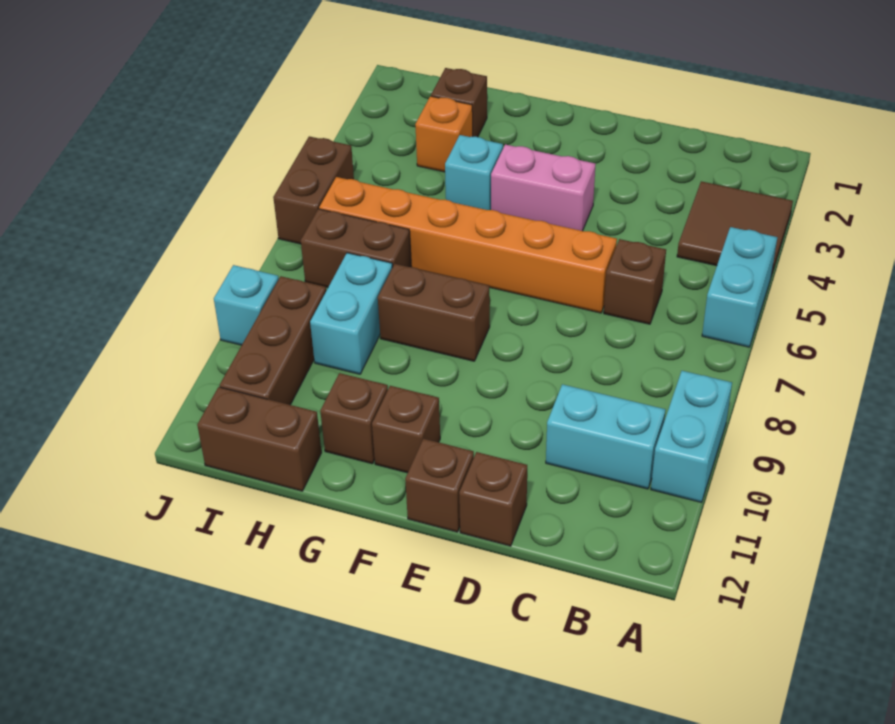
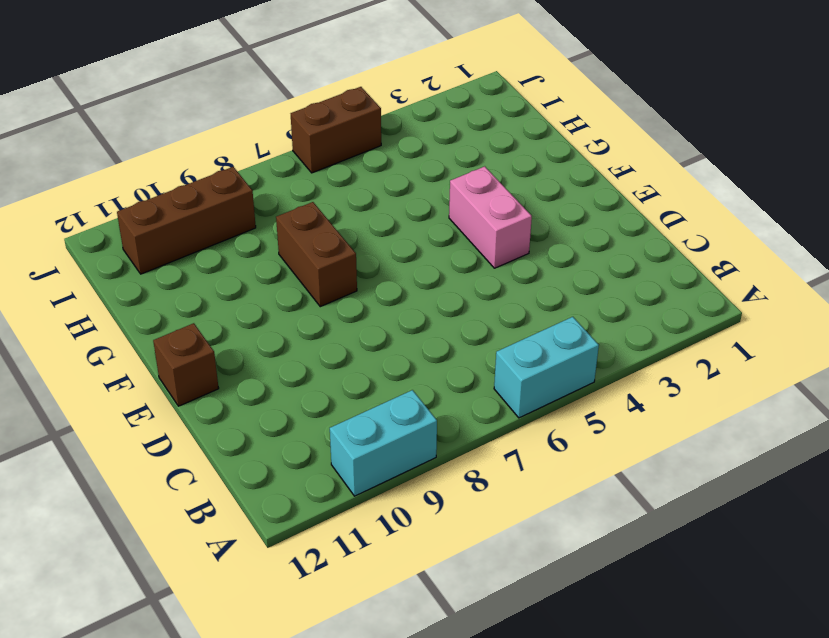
none -> brown 2x2 tile [677,181,793,276]
none -> cyan 1x2 brick [546,384,666,489]
none -> brown 1x1 brick [604,239,666,324]

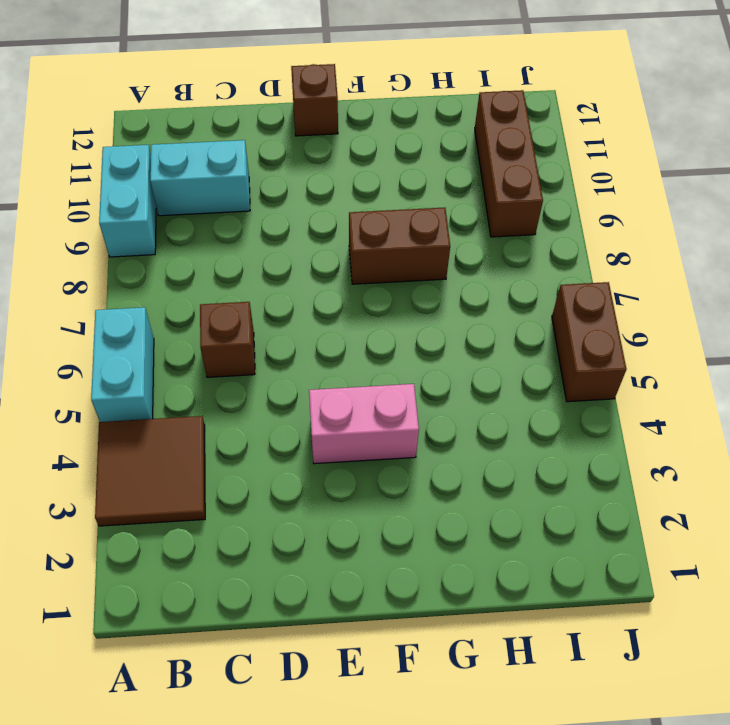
none -> orange 1x6 brick [319,177,617,313]
none -> brown 1x1 brick [459,452,527,546]
none -> brown 1x1 brick [372,386,440,473]

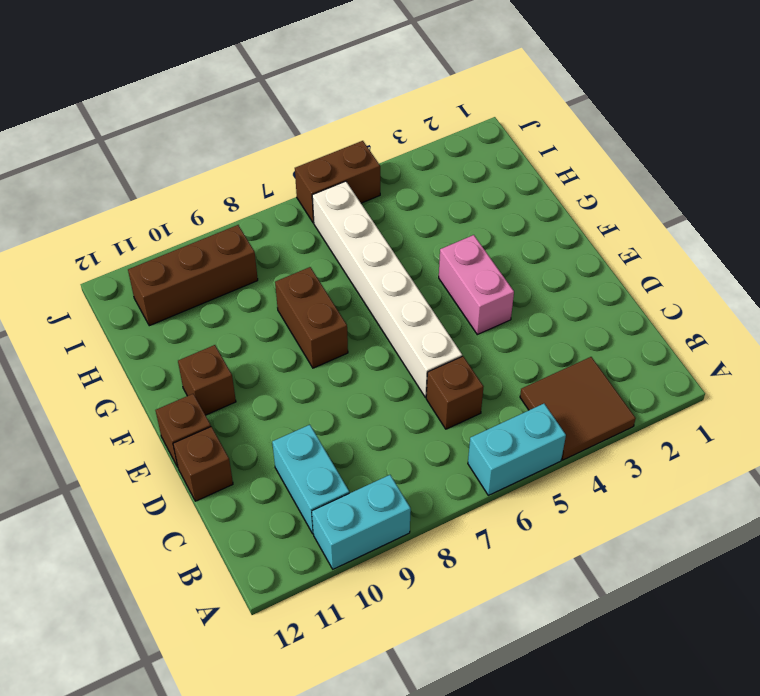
white 1x6 brick [312,181,462,397] -> orange 1x6 brick [319,177,617,313]
none -> cyan 1x1 brick [445,135,503,210]
none -> brown 1x1 brick [320,373,388,464]
none -> brown 1x1 brick [431,68,487,137]

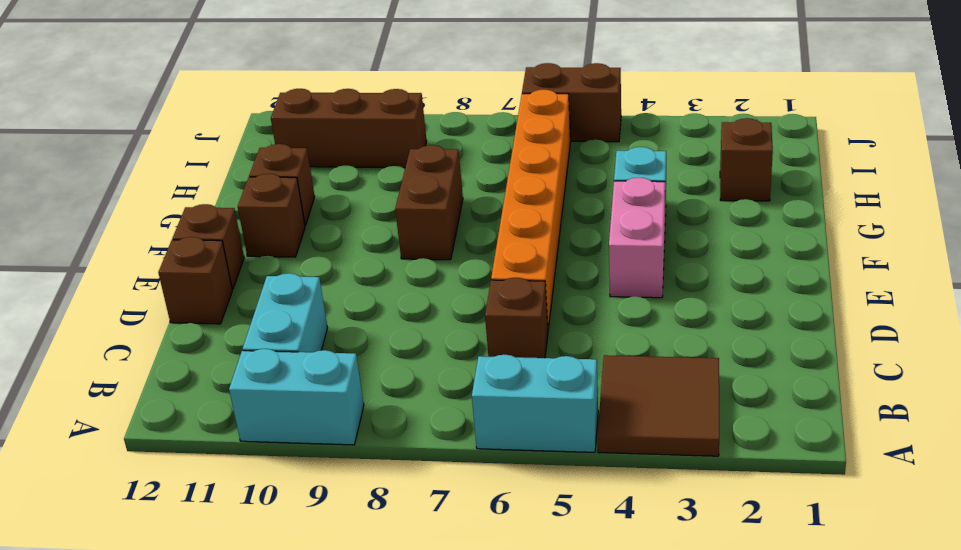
none -> orange 1x1 brick [415,96,473,172]
none -> brown 1x2 brick [301,209,411,287]
none -> cyan 1x2 brick [310,253,392,374]

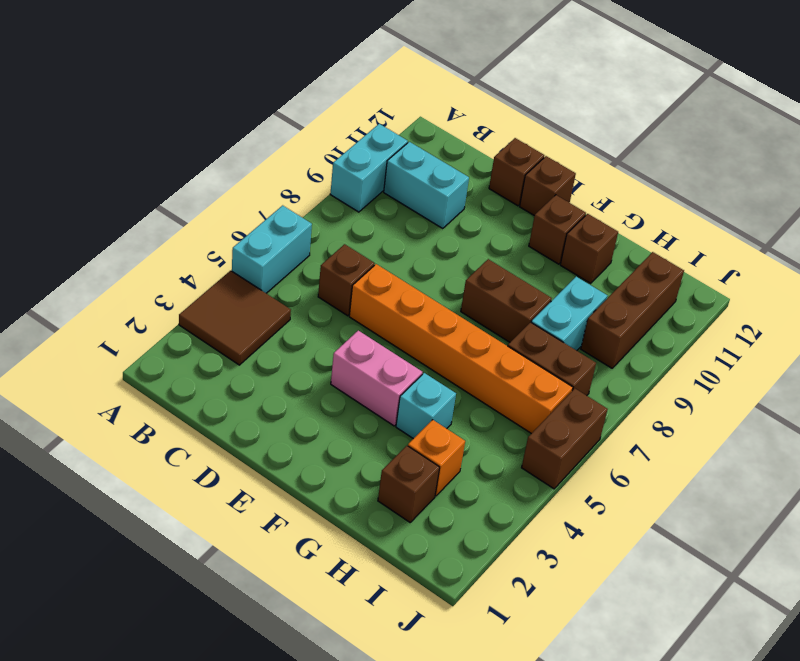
none -> brown 1x2 brick [197,387,322,491]
none -> cyan 1x1 brick [214,265,279,345]

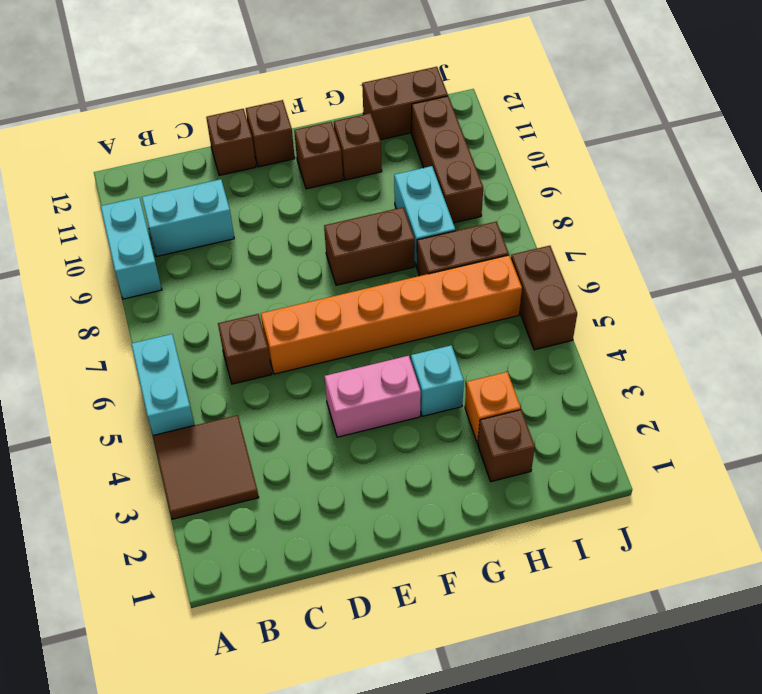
none -> cyan 1x1 brick [214,265,279,345]

